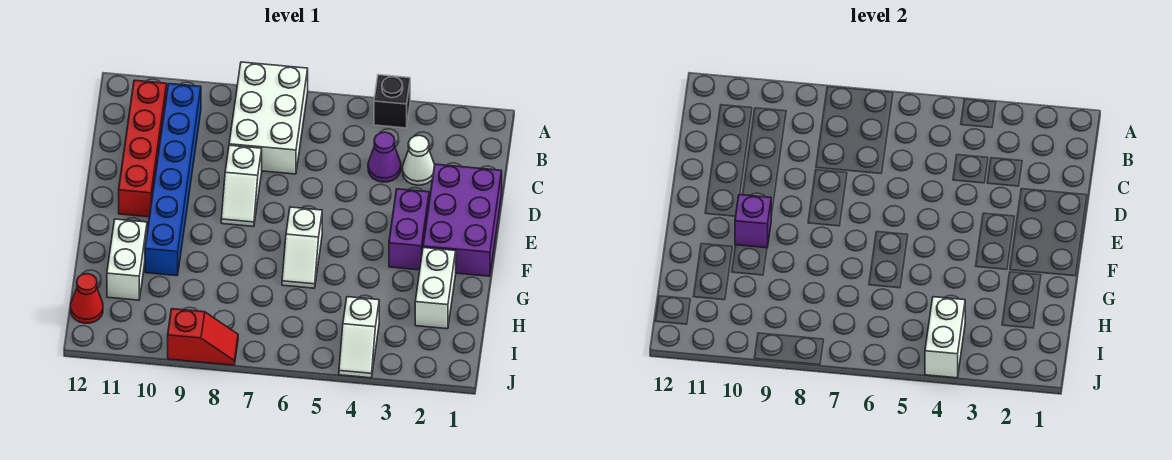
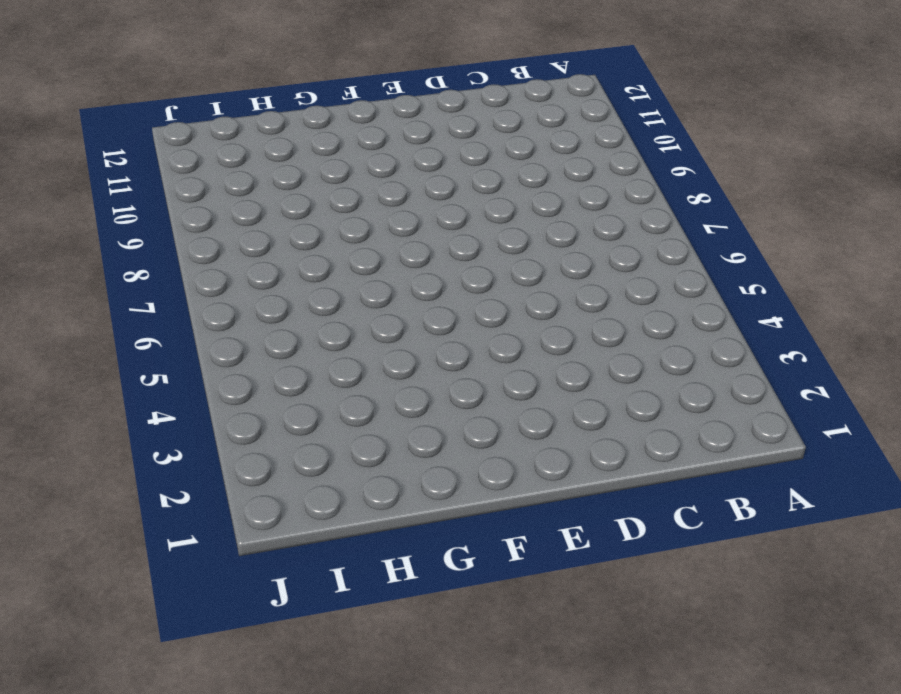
none -> black 1x1 brick [374,75,410,128]
none -> white 2x3 brick [229,62,308,174]
none -> blue 1x6 brick [145,84,201,276]

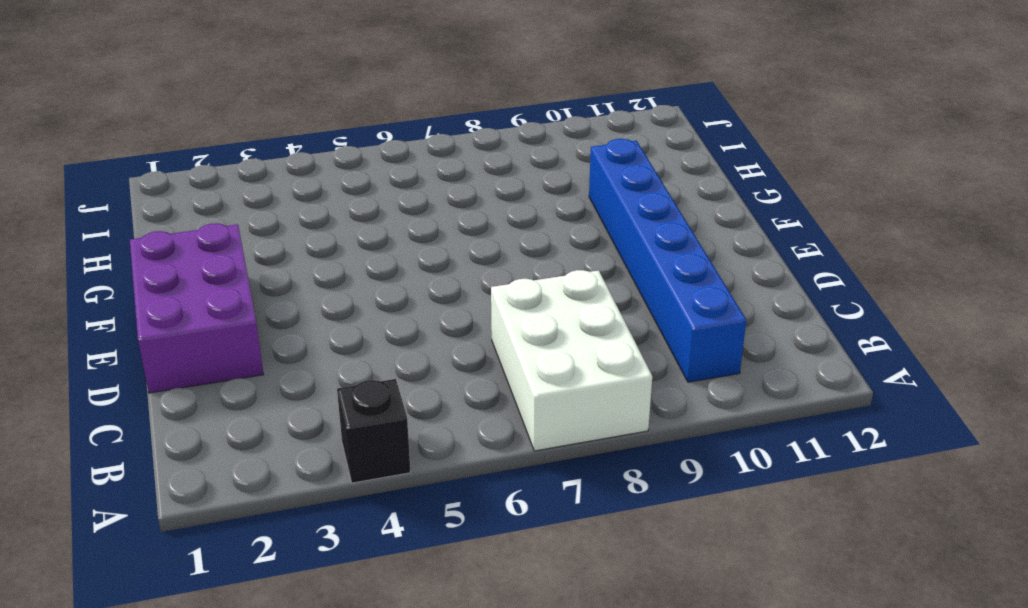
none -> red 1x4 brick [119,80,167,217]
none -> white 1x1 cone [402,135,435,185]
none -> purple 1x1 cone [368,132,401,182]

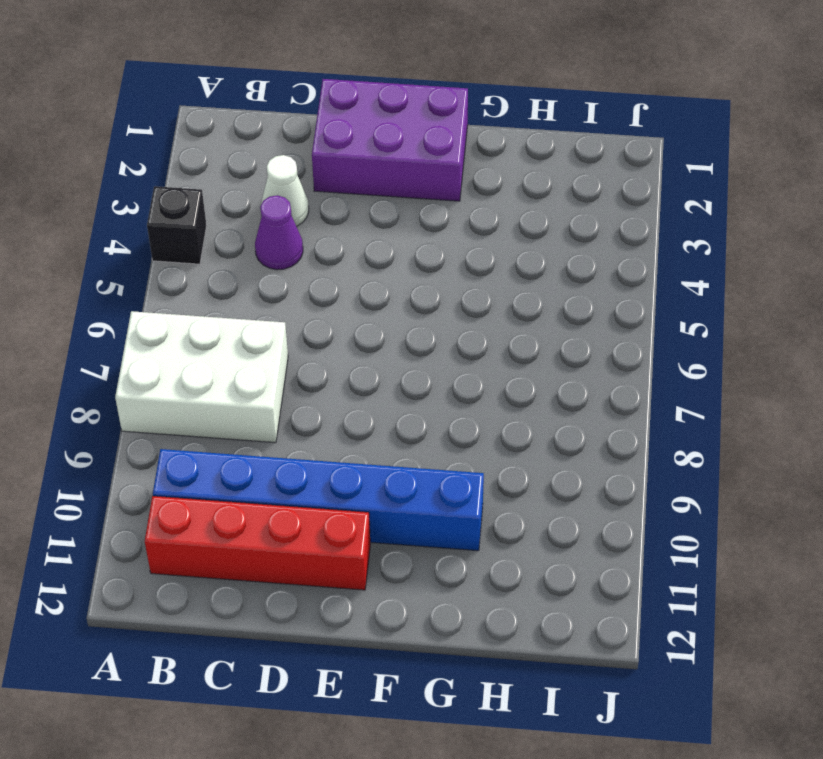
none -> white 1x2 slope [221,145,262,226]
none -> purple 1x2 brick [389,189,429,270]
none -> white 1x2 slope [282,207,322,288]

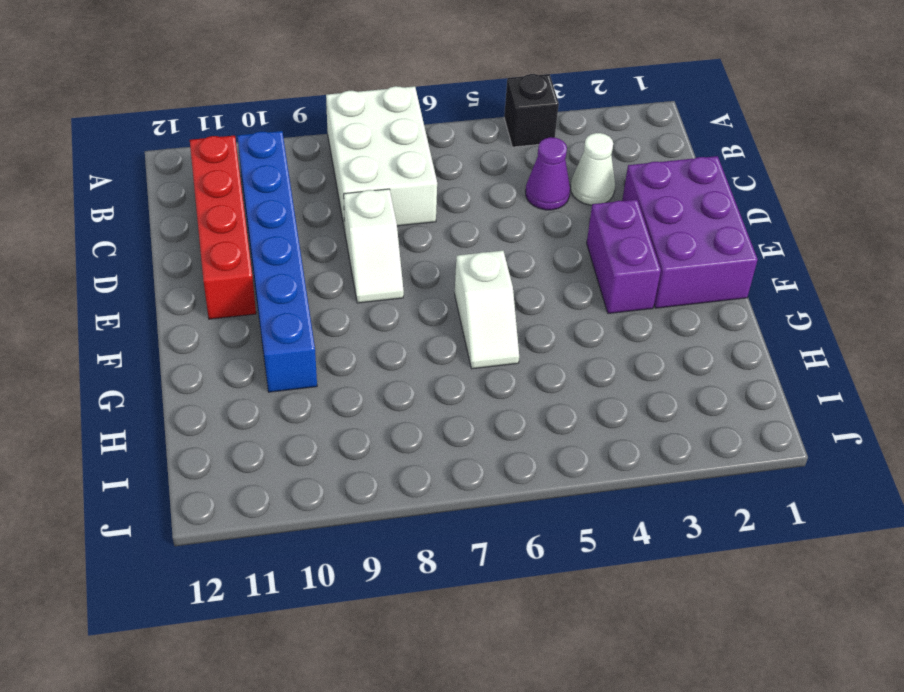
none -> white 1x2 brick [415,248,456,329]
none -> white 1x2 brick [107,219,147,300]
none -> white 1x2 slope [339,297,379,378]

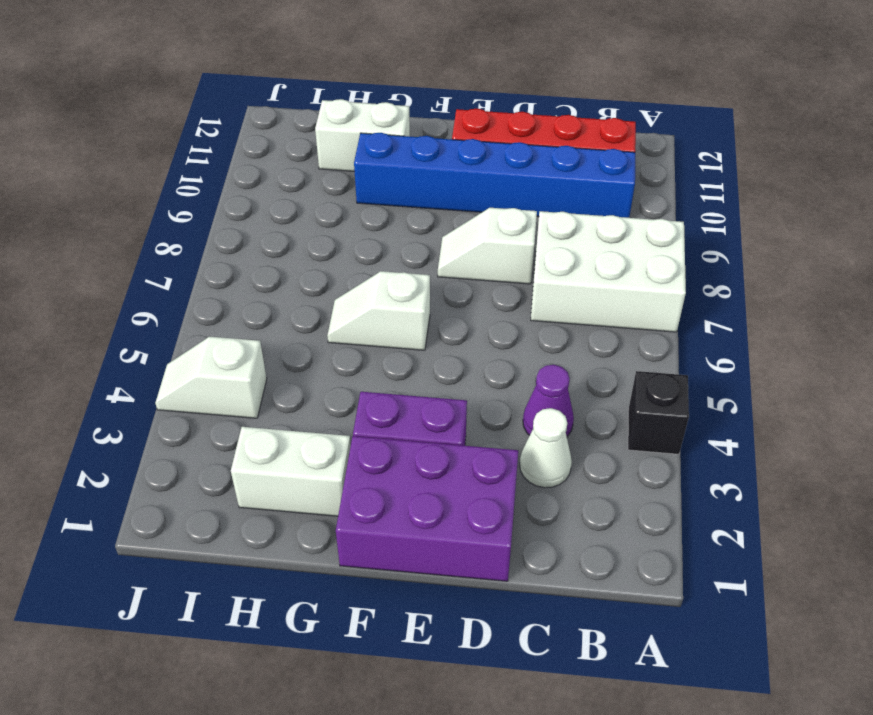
none -> red 1x1 cone [71,274,103,323]
none -> red 1x2 slope [168,309,238,365]
none -> purple 1x1 brick [735,195,771,248]

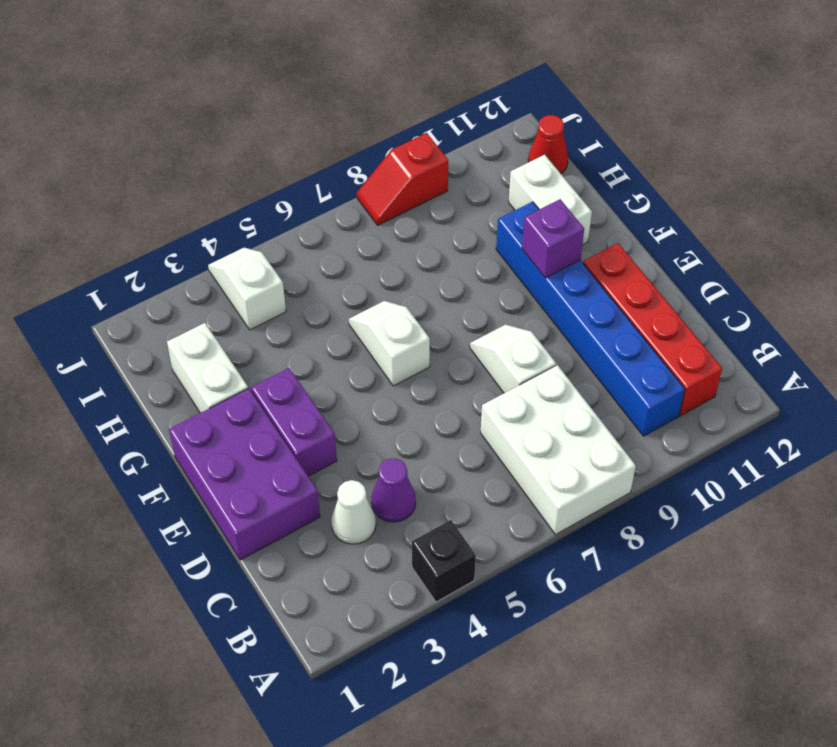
none -> white 1x2 brick [925,297,965,378]

